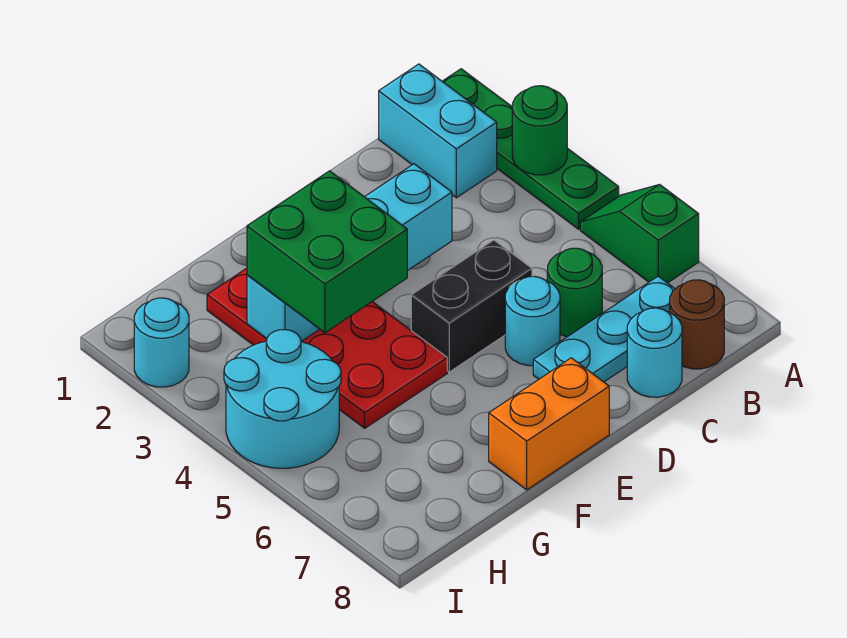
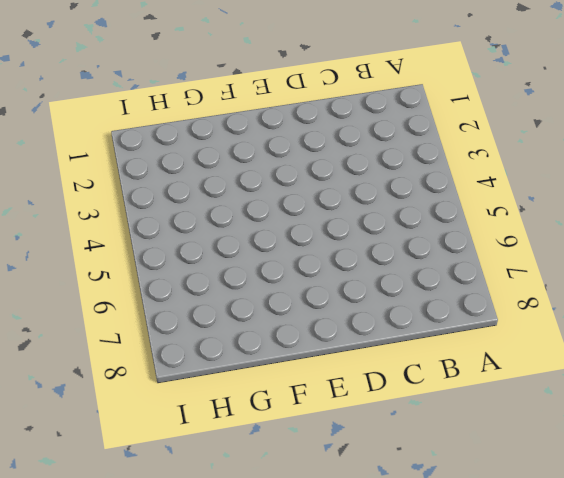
none -> green 1x4 plate [442,69,619,229]
none -> green 1x2 slope [580,185,699,283]
none -> cyan 1x2 brick [379,64,497,198]

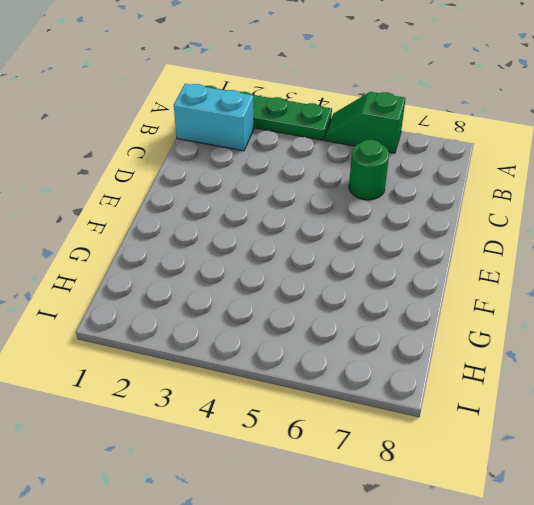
none -> cyan 1x3 plate [533,276,675,382]
none -> brown 1x1 round brick [669,280,724,369]
none -> cyan 1x1 round brick [627,308,682,397]

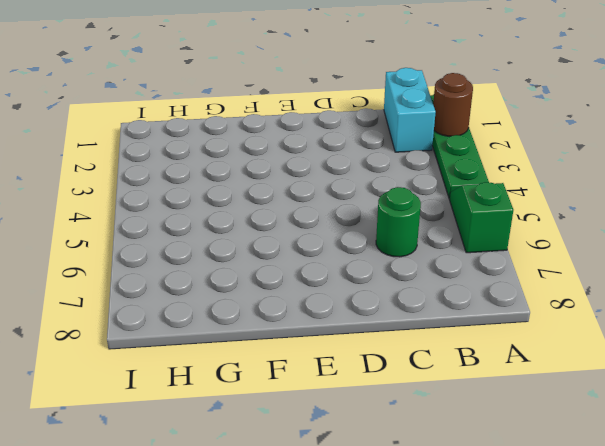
brown 1x1 round brick [433,73,473,136] -> brown 1x1 round brick moved to [669,280,724,369]
none -> cyan 1x3 plate [533,276,675,382]
none -> cyan 1x1 round brick [627,308,682,397]
none -> black 1x2 brick [411,240,532,372]

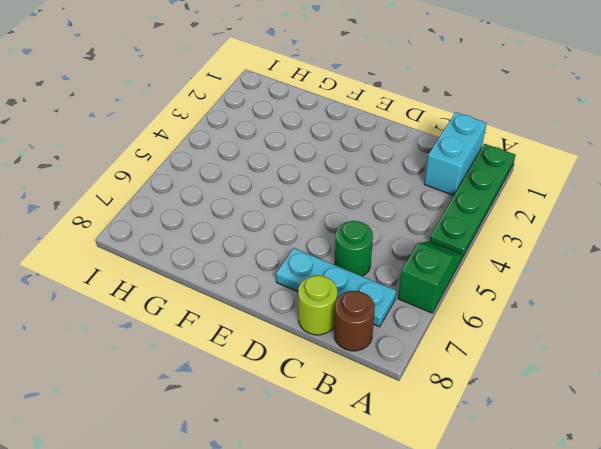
lime 1x1 round brick [298,275,337,335] -> cyan 1x1 round brick [627,308,682,397]
none -> black 1x2 brick [411,240,532,372]
none -> cyan 1x1 round brick [505,276,560,366]
none -> orange 1x2 brick [489,358,609,490]

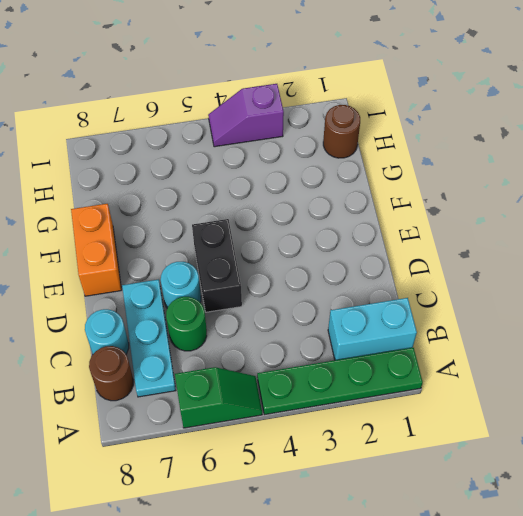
brown 1x1 round brick [323,105,360,158] -> none
purple 1x2 slope [208,84,284,147] -> cyan 2x2 round brick [224,330,341,468]
none -> red 2x4 plate [207,268,447,428]
none -> cyan 1x1 round brick [134,298,189,387]
none -> green 1x1 round brick [512,86,567,175]

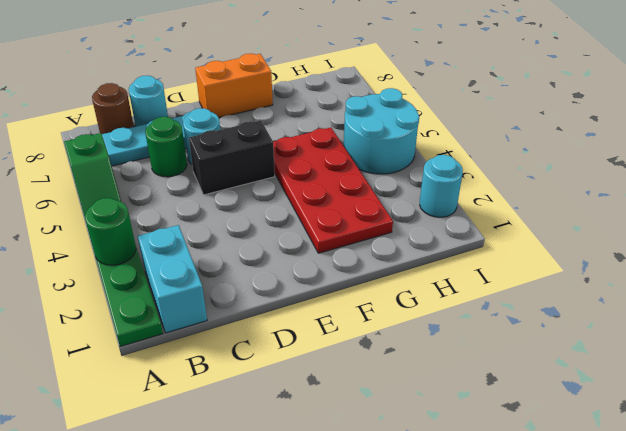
none -> cyan 1x4 brick [247,164,452,342]
none -> green 2x2 brick [247,171,407,333]

